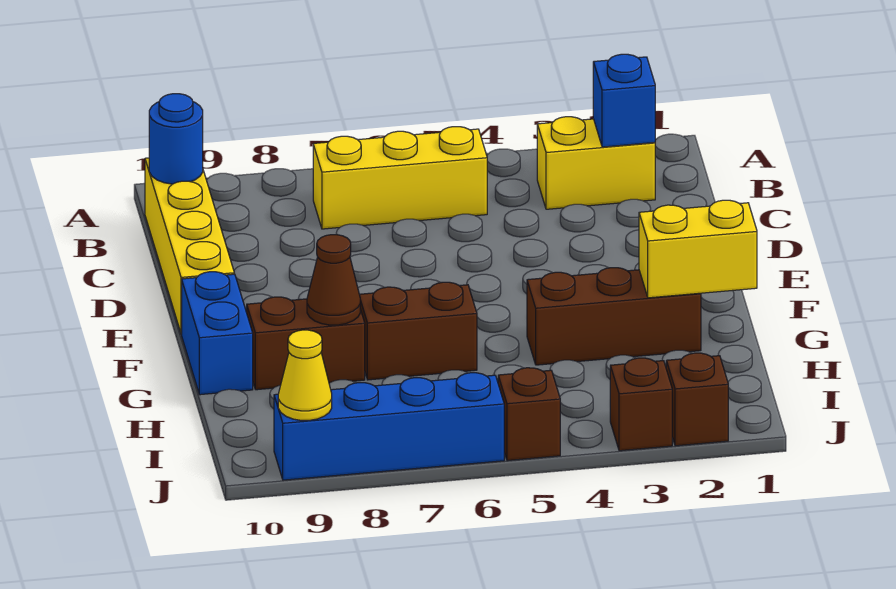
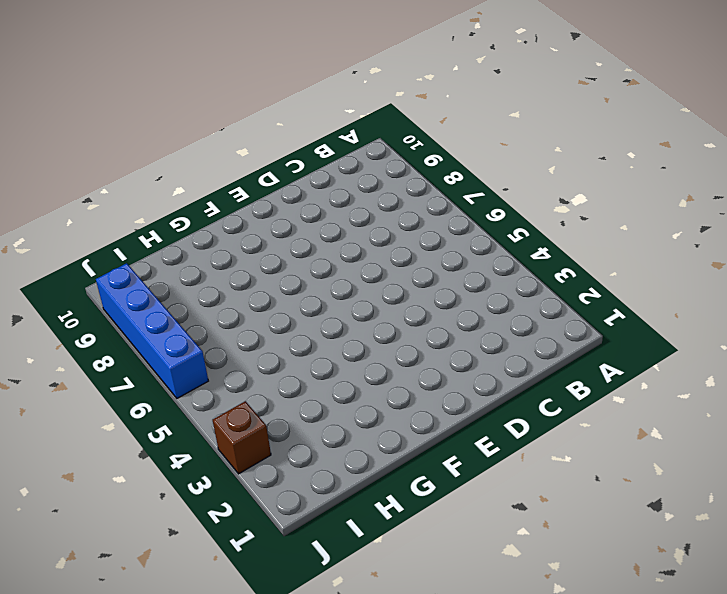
none -> yellow 1x2 brick [537,117,655,209]
none -> yellow 1x3 brick [313,127,487,229]
none -> yellow 1x4 brick [145,158,234,334]

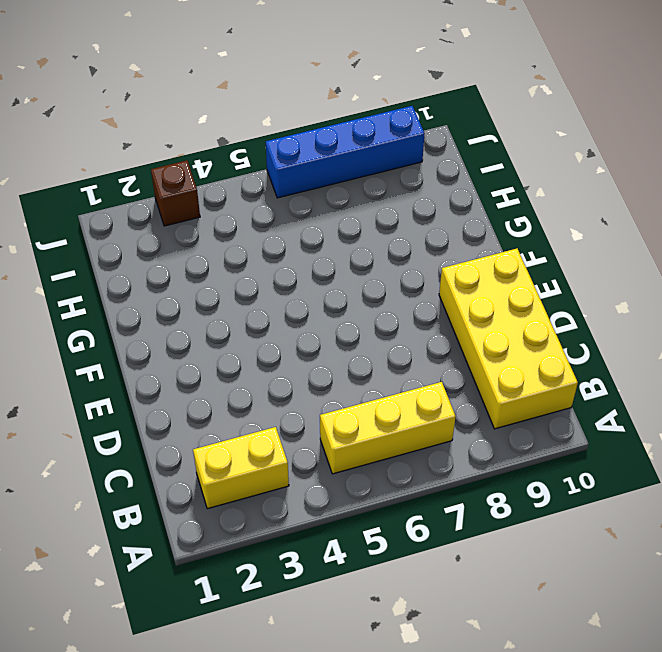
yellow 2x4 brick [439,249,578,429] -> yellow 1x4 brick [145,158,234,334]
none -> blue 1x2 brick [182,272,253,395]
none -> brown 1x3 brick [527,268,701,365]
none -> brown 1x2 brick [359,282,477,380]

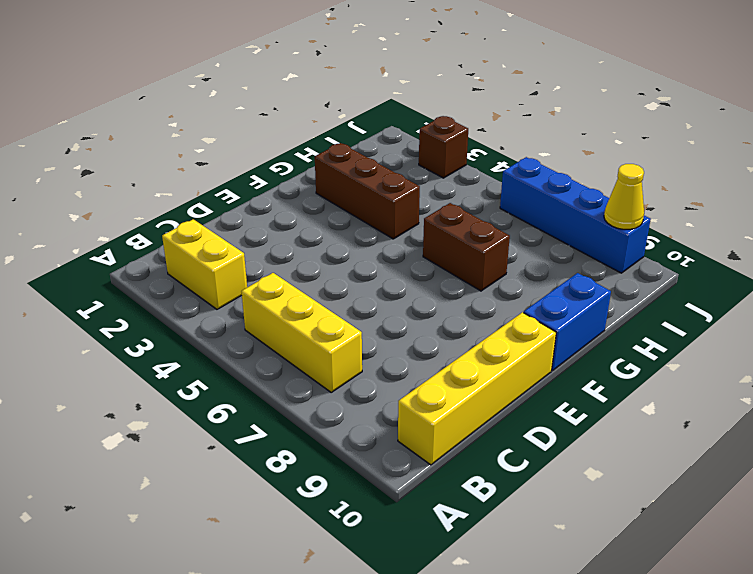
none -> brown 1x2 brick [247,297,365,390]
none -> brown 1x1 brick [666,353,728,446]
none -> brown 1x1 brick [498,368,560,461]

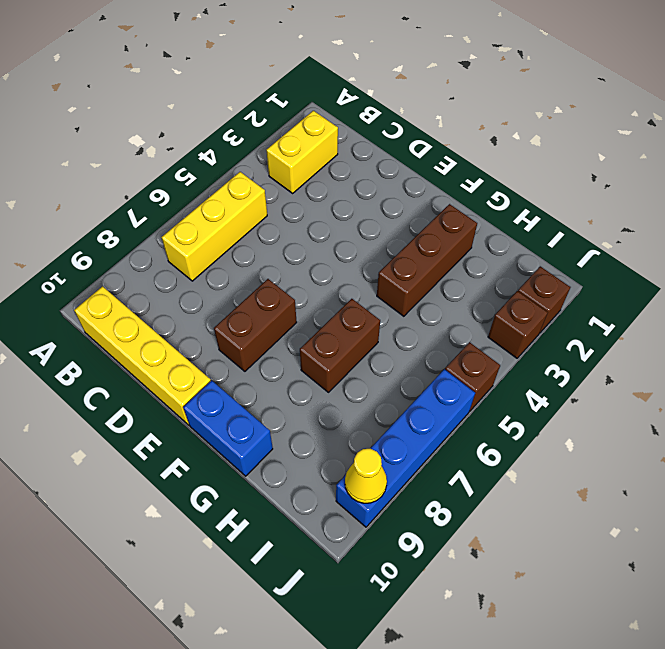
brown 1x2 brick [214,279,297,371] -> brown 1x2 brick moved to [247,297,365,390]
none -> blue 1x1 brick [593,54,655,147]
none -> blue 1x1 round brick [149,94,203,184]
none -> yellow 1x2 brick [639,200,757,298]

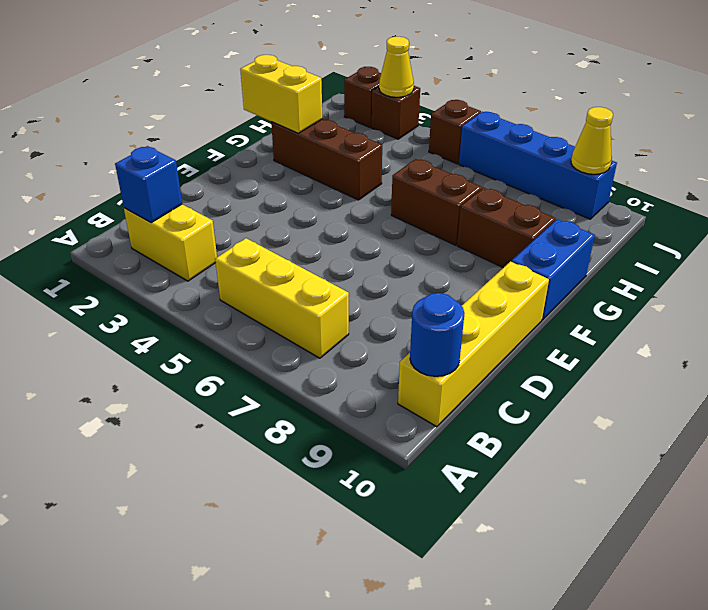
yellow 1x1 cone [379,37,414,97] -> none
none -> brown 1x1 cone [307,234,360,325]

